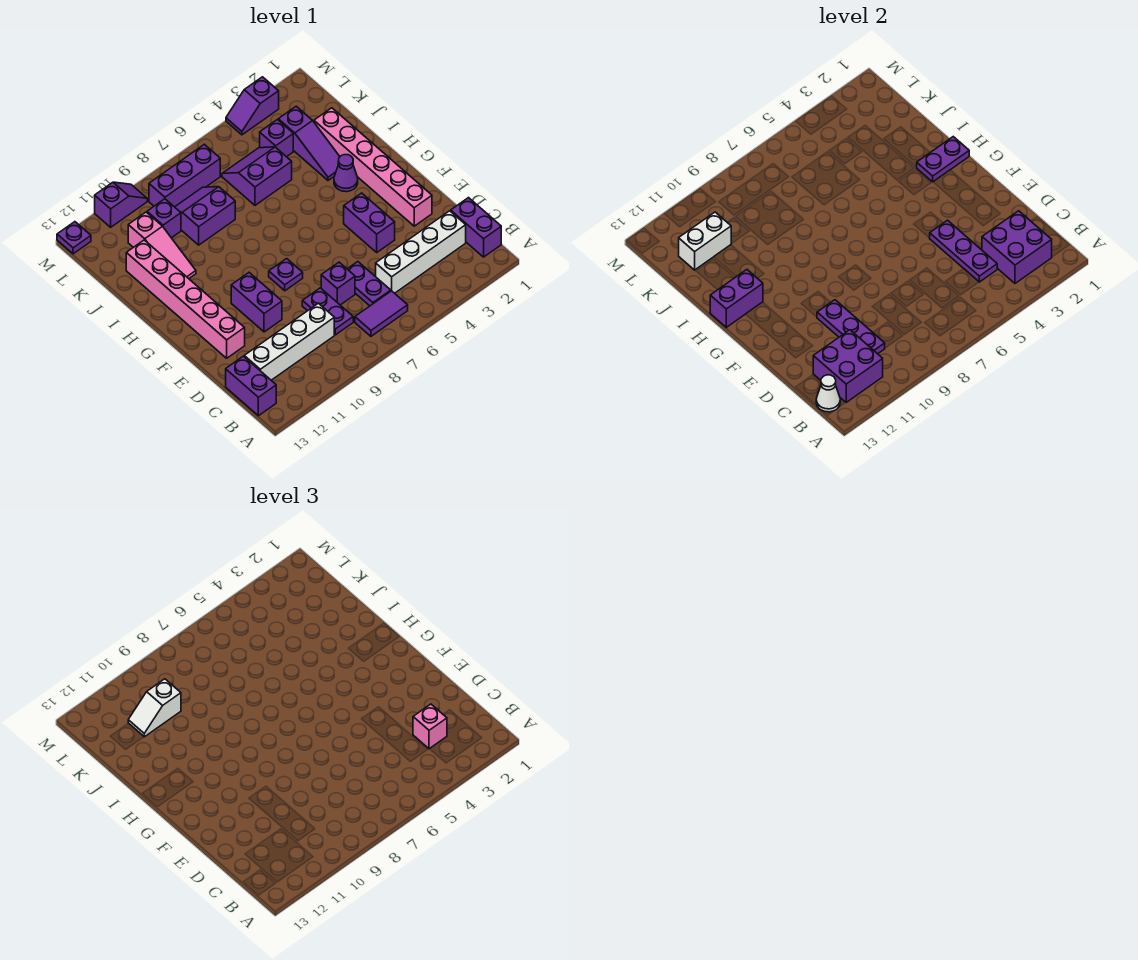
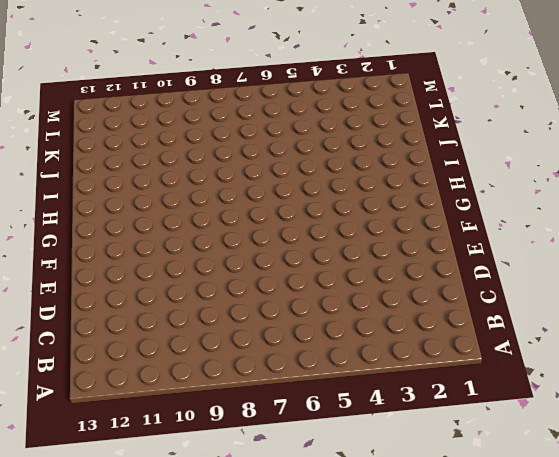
none -> purple 1x2 brick [451,198,501,257]
none -> purple 1x2 tile [355,291,408,336]
none -> purple 1x2 brick [226,356,276,416]
none -> white 1x4 brick [376,211,466,293]

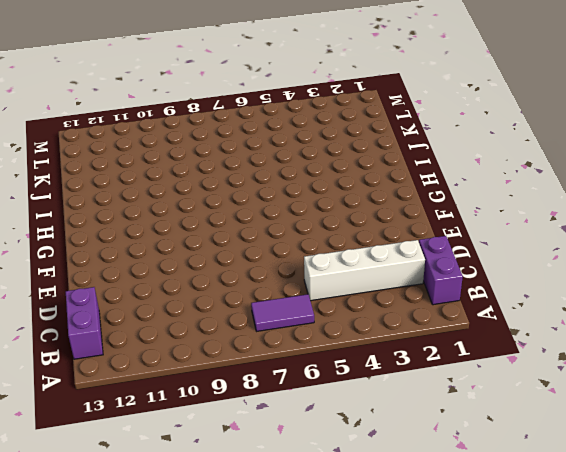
none -> purple 1x2 plate [348,262,391,306]
none -> purple 1x2 plate [302,288,353,335]
none -> white 1x4 brick [244,303,334,380]
none -> purple 1x1 brick [321,262,355,305]

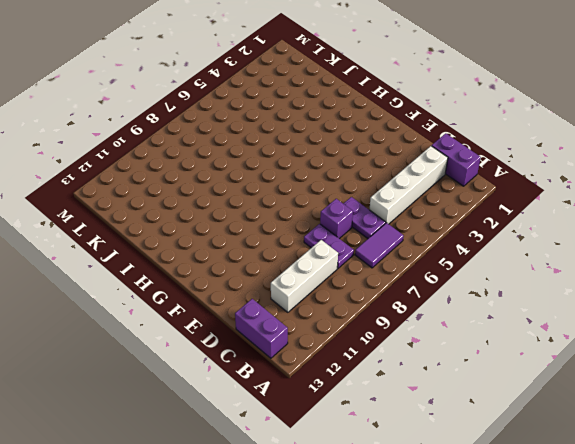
white 1x3 brick [271,240,338,312] -> white 1x4 brick [244,303,334,380]
none -> pink 1x6 brick [314,108,432,226]
none -> purple 1x2 brick [344,193,395,252]
none -> purple 1x2 brick [231,273,282,332]
none -> pink 1x6 brick [126,240,245,358]

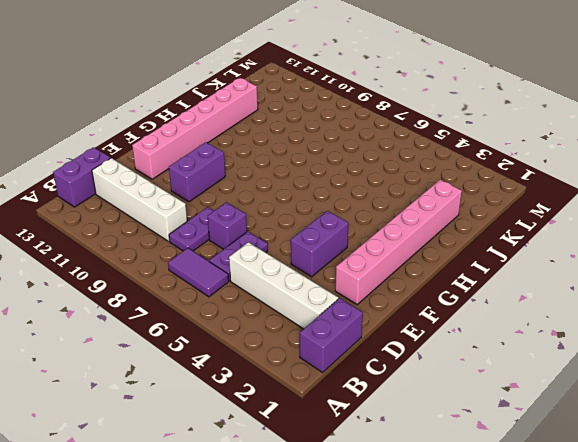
none -> purple 1x1 plate [269,259,303,291]
none -> purple 1x1 cone [334,155,358,192]
none -> purple 1x3 slope [278,106,340,180]
none -> pink 1x3 slope [128,212,196,279]

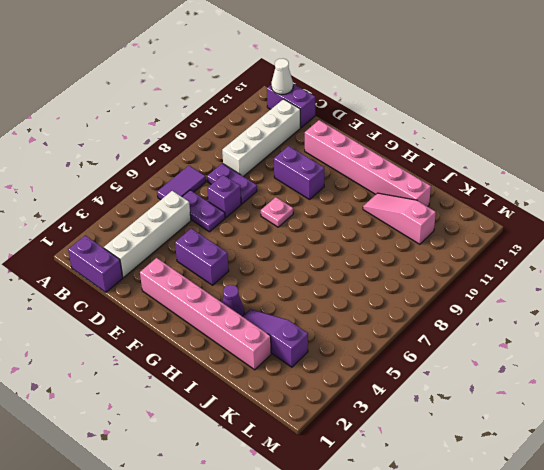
pink 1x1 plate [261,197,293,227] -> purple 1x1 plate [269,259,303,291]
none -> purple 2x2 slope [222,147,292,205]
none -> purple 2x2 slope [175,187,235,245]
none -> purple 1x1 brick [260,120,293,157]
none -> purple 1x1 brick [147,199,181,238]

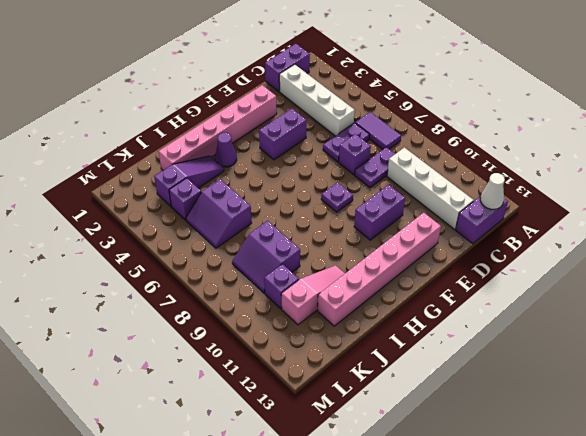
none -> purple 1x3 brick [149,144,220,207]
none -> purple 1x2 slope [226,77,279,135]
none -> purple 1x2 slope [95,182,147,227]
none -> purple 1x1 plate [57,222,91,254]

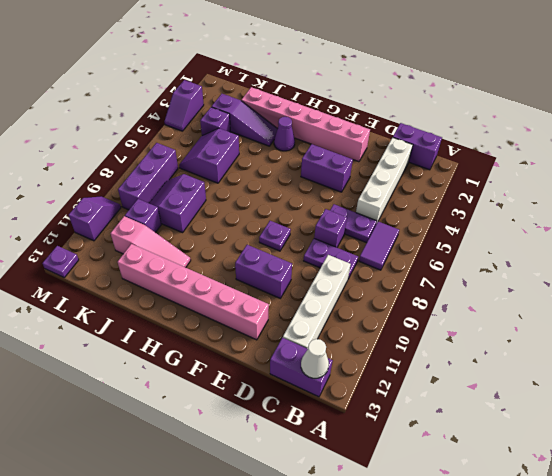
none -> purple 2x2 brick [982,211,1052,283]
none -> purple 2x2 brick [813,330,883,402]
none -> purple 1x3 plate [930,220,997,282]
none -> purple 1x3 plate [817,300,885,354]

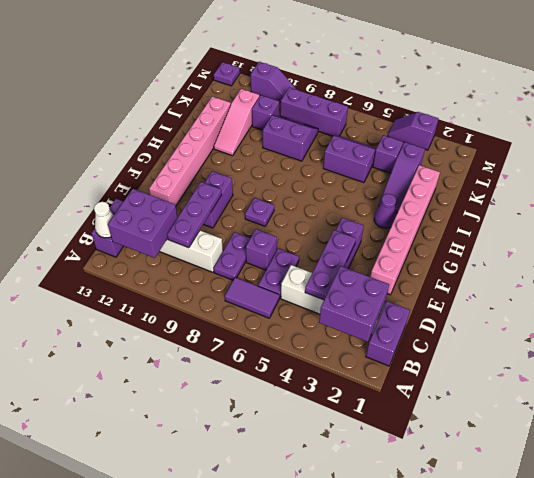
none -> purple 1x2 plate [916,137,969,182]
none -> purple 1x2 brick [710,270,763,327]
none -> white 1x2 brick [679,212,731,270]
none -> pink 1x1 brick [413,704,447,749]

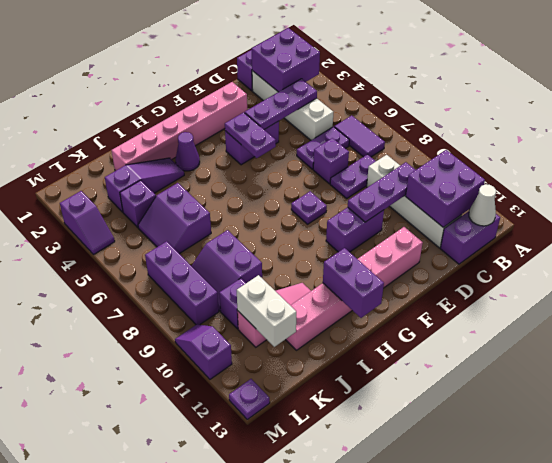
purple 1x2 plate [225,112,276,158] -> purple 1x2 plate moved to [916,137,969,182]
none -> pink 1x1 brick [413,704,447,749]
none -> white 1x2 slope [128,679,181,737]

